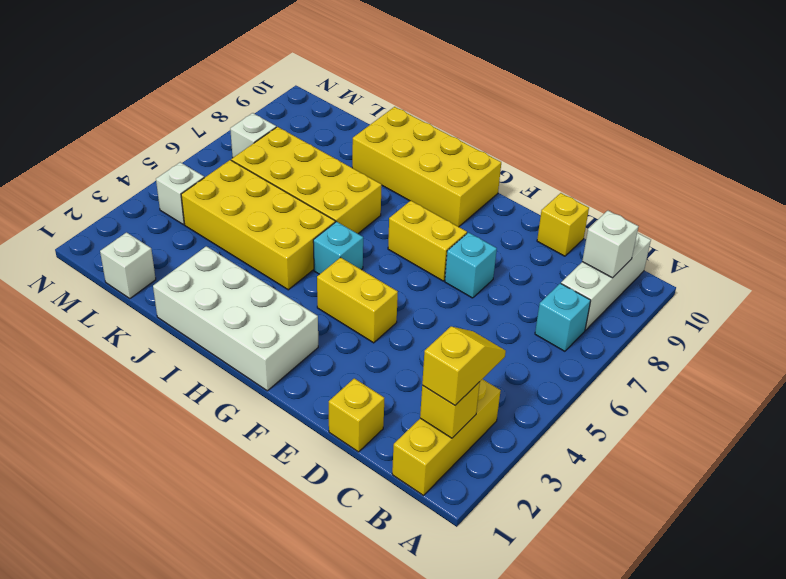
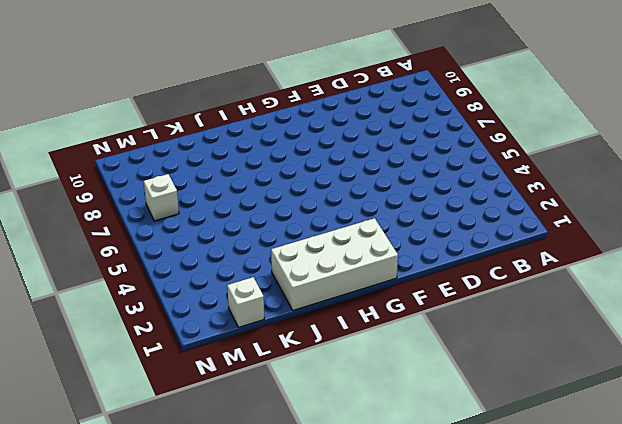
none -> yellow 1x3 brick [392,379,501,496]
none -> cyan 1x1 brick [535,283,591,351]
none -> white 1x3 brick [561,233,651,330]

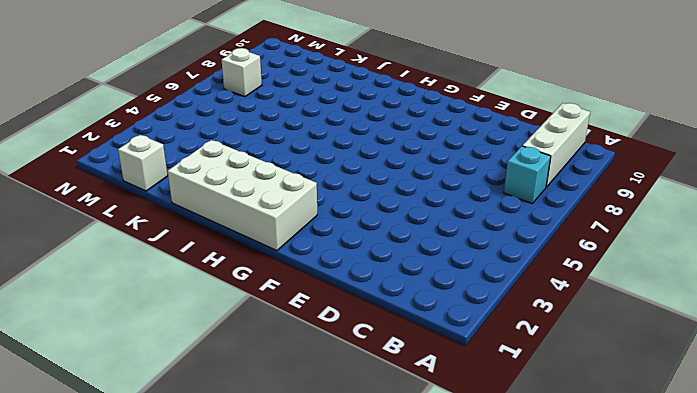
none -> yellow 1x3 brick [392,379,501,496]
none -> yellow 1x1 brick [329,378,384,452]
none -> yellow 1x1 brick [537,193,589,256]

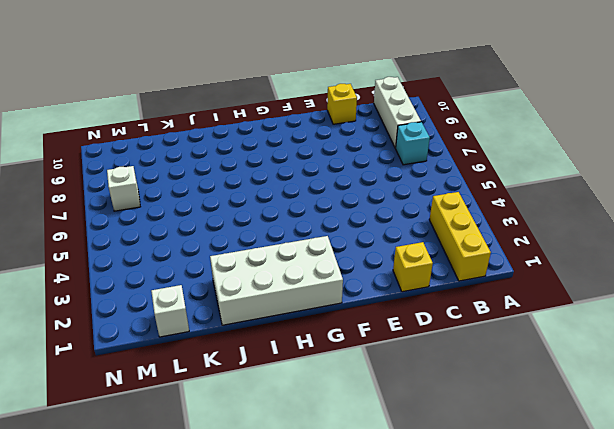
none -> cyan 1x1 brick [445,233,497,298]
none -> yellow 1x2 brick [317,257,398,343]
none -> yellow 1x2 brick [388,201,467,281]

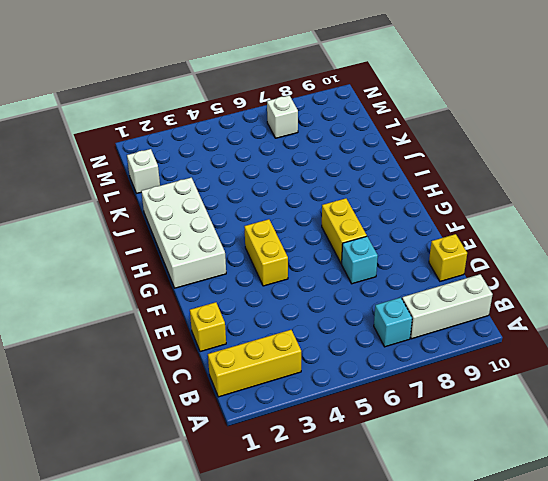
none -> yellow 2x4 brick [352,107,501,227]
none -> cyan 1x1 brick [313,221,363,274]
none -> yellow 2x4 brick [181,160,335,290]

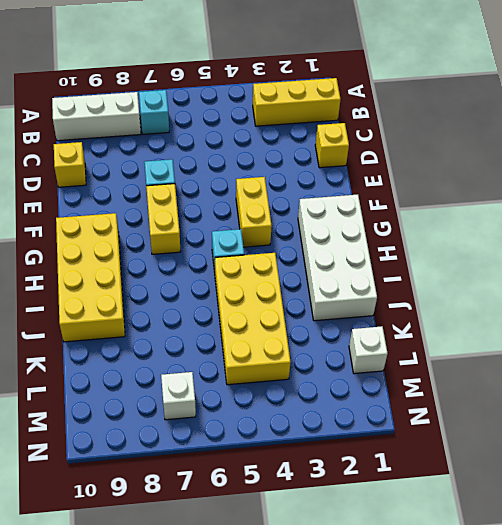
none -> yellow 2x4 brick [231,127,382,234]
none -> white 1x1 brick [156,162,204,225]
none -> yellow 1x1 brick [420,382,480,438]

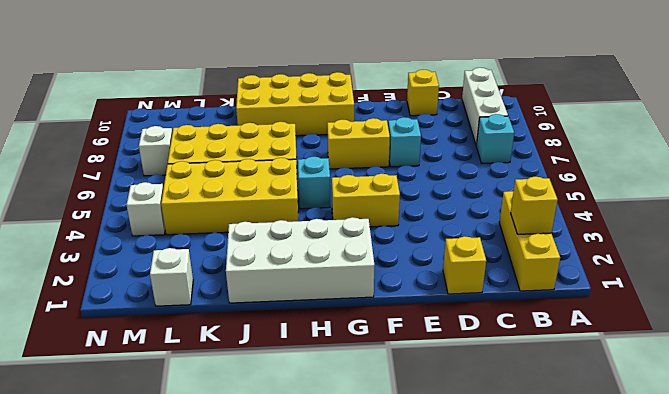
none -> white 1x1 brick [582,211,639,278]
none -> yellow 1x2 slope [422,327,506,405]

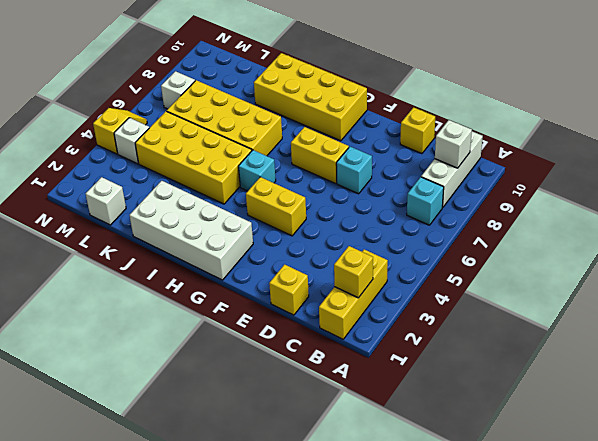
yellow 1x2 slope [93,108,147,154] -> yellow 1x2 slope moved to [422,327,506,405]

